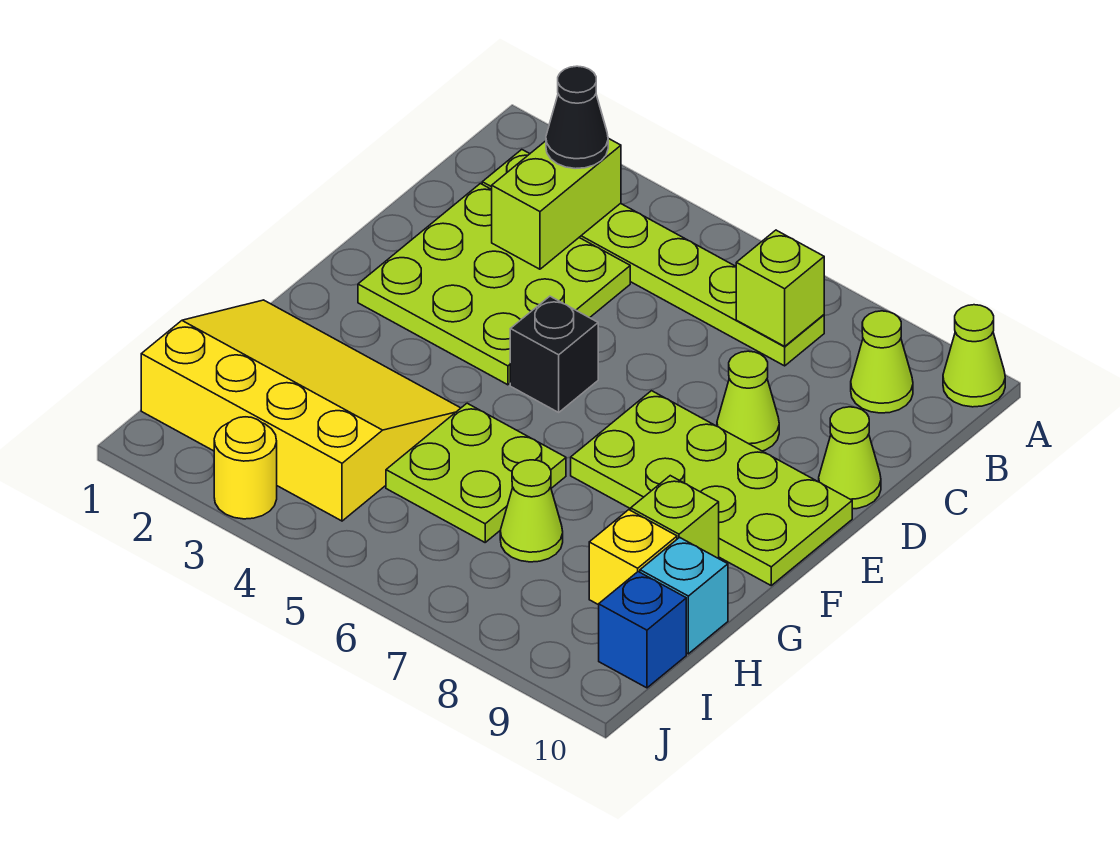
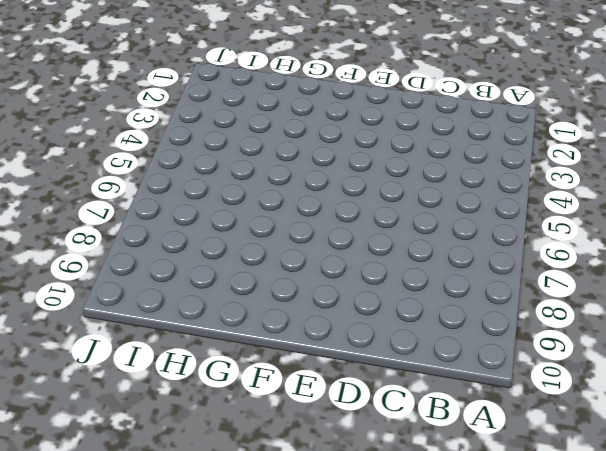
none -> lime 1x1 cone [943,305,1005,407]
none -> lime 1x6 plate [482,150,824,366]
none -> lime 1x1 cone [851,311,913,413]

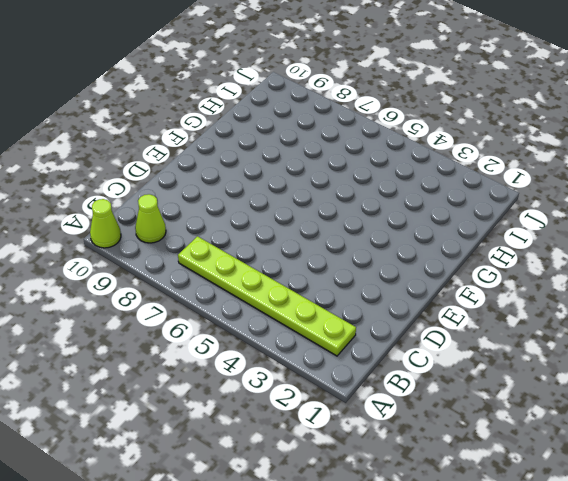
none -> lime 3x3 plate [358,184,630,385]
none -> lime 1x1 cone [717,351,779,451]
none -> lime 1x1 cone [819,407,881,509]

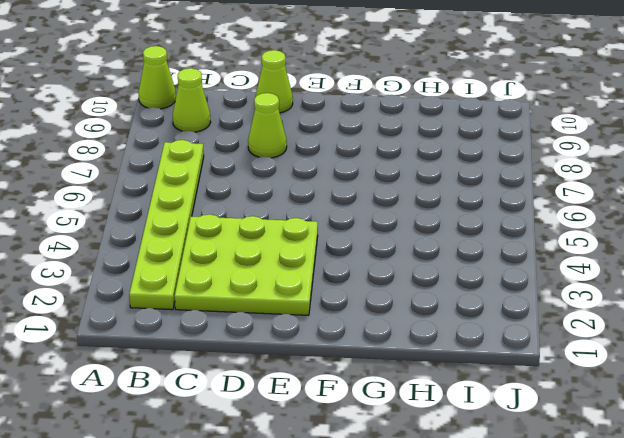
none -> black 1x1 brick [510,296,598,412]
none -> lime 2x4 plate [571,391,852,585]
none -> yellow 3x4 slope [141,300,460,521]

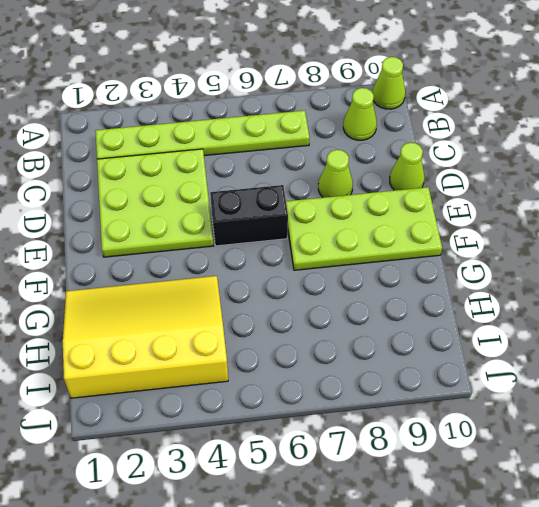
black 1x2 brick [210,185,288,246] -> black 1x1 brick [510,296,598,412]
none -> lime 2x2 plate [386,403,566,542]
none -> lime 1x1 brick [631,476,719,558]
none -> lime 1x1 cone [500,460,563,562]

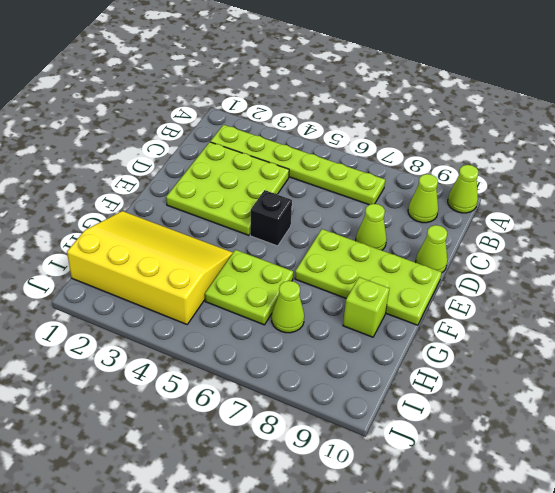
none -> yellow 1x1 brick [589,510,677,605]
none -> cyan 1x1 brick [640,537,728,654]
none -> blue 1x1 brick [599,572,686,688]

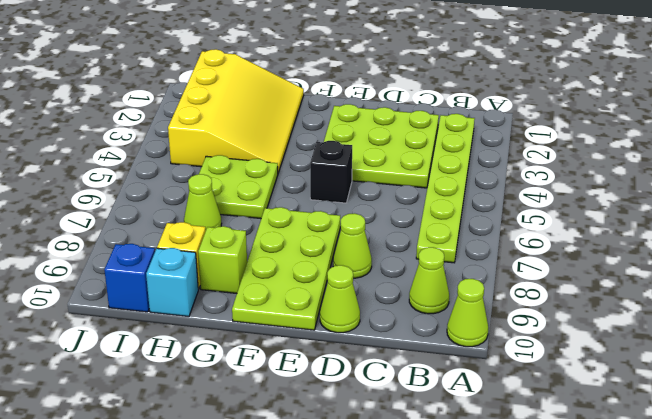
none -> yellow 1x1 round brick [214,417,277,519]
none -> lime 1x2 brick [492,138,621,269]
none -> lime 1x1 brick [736,230,824,346]

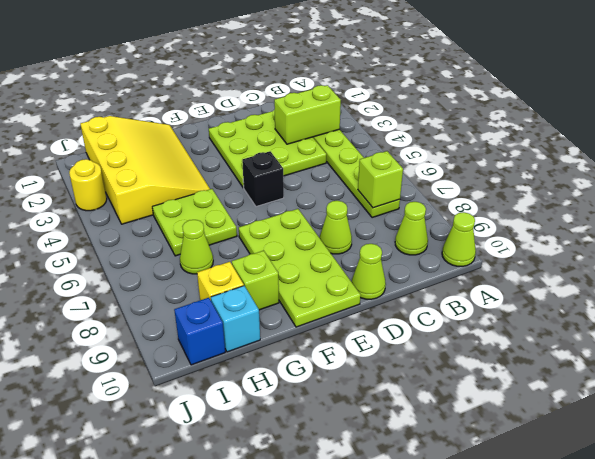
none -> black 1x1 cone [546,66,608,169]

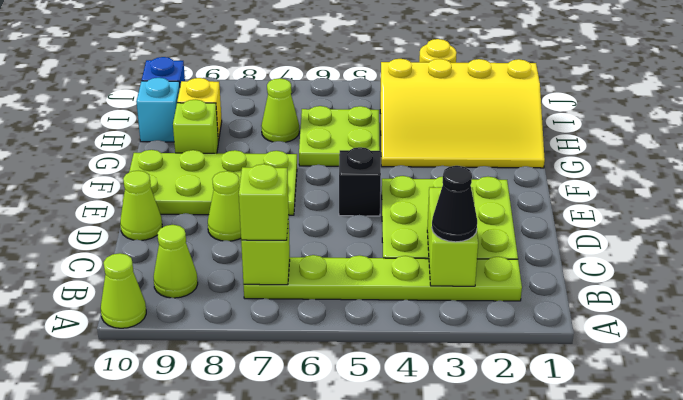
lime 1x1 brick [239,164,289,240] -> none

